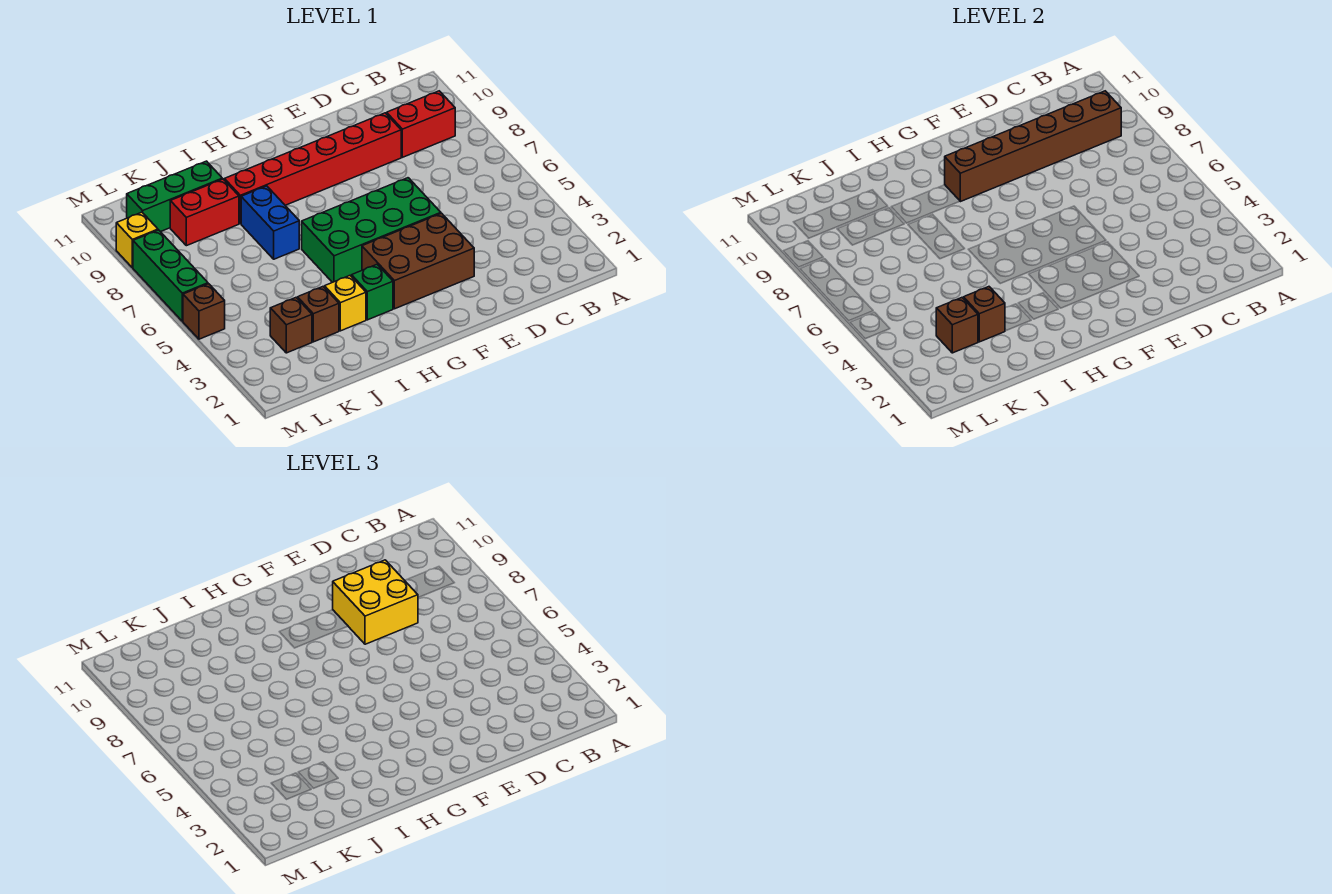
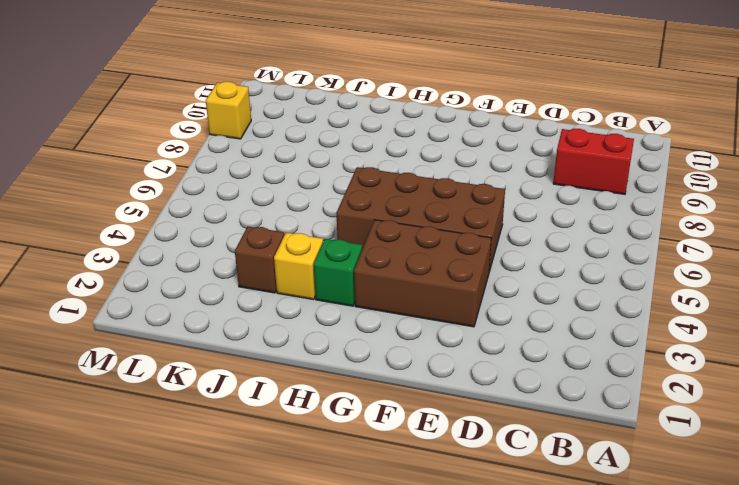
brown 2x4 brick [336,167,505,272] -> green 2x4 brick [302,178,441,282]
none -> red 1x6 brick [224,113,401,224]
none -> blue 1x2 brick [241,186,299,259]
none -> red 1x2 brick [170,179,239,246]

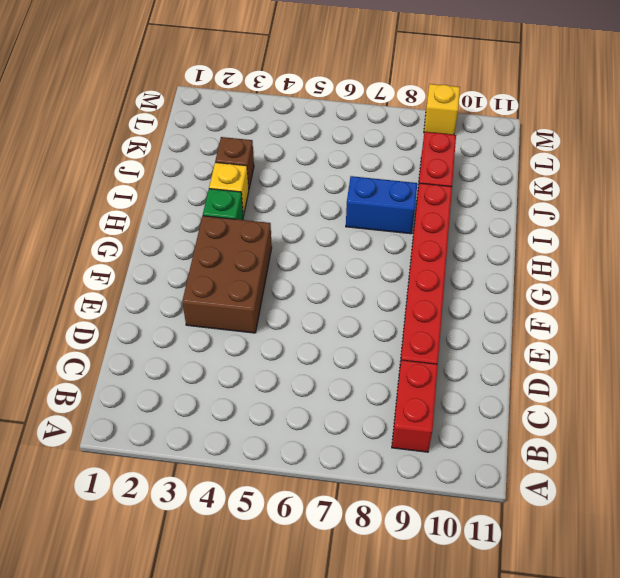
none -> green 2x4 brick [302,178,441,282]
none -> green 1x3 brick [127,161,222,232]
none -> brown 1x1 brick [270,298,312,353]

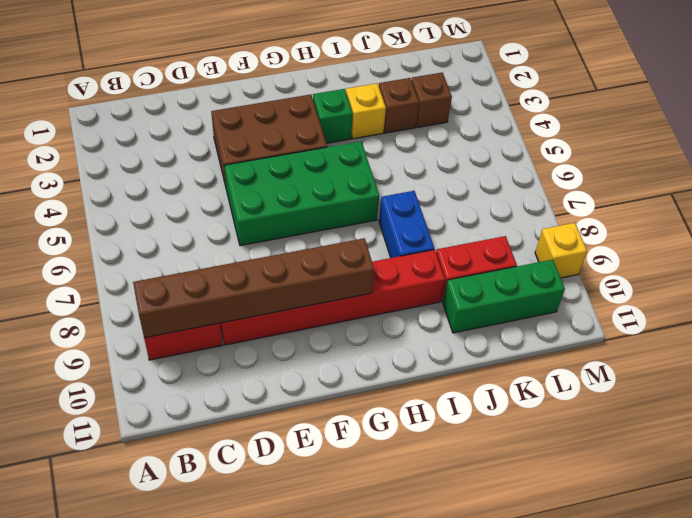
none -> brown 1x1 brick [183,284,225,339]
none -> green 1x3 brick [133,230,208,321]
none -> brown 1x1 brick [964,287,1005,342]

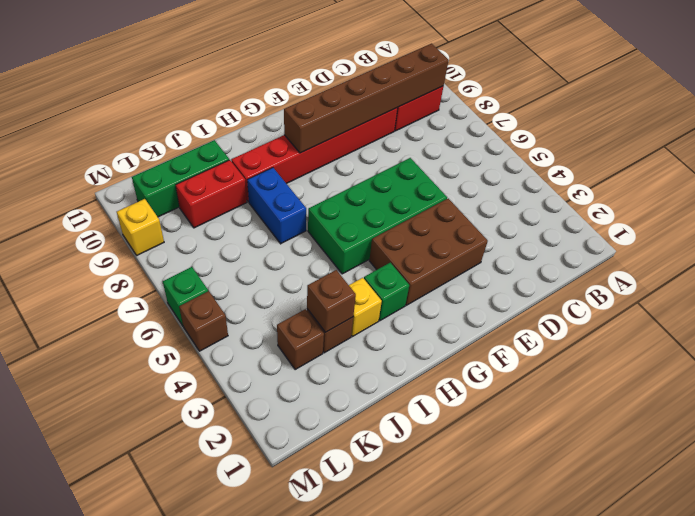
green 1x1 brick [163,267,208,326] -> green 1x3 brick [133,230,208,321]
none -> brown 1x1 brick [936,298,978,353]
none -> yellow 2x2 brick [333,560,418,644]

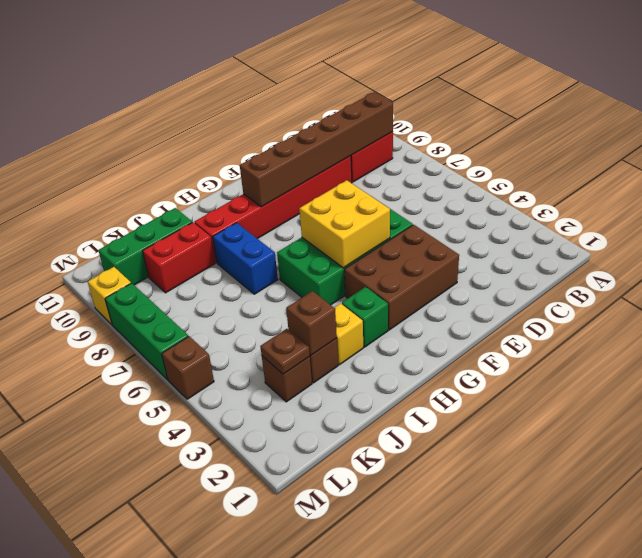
yellow 2x2 brick [299,180,390,268] -> yellow 2x2 brick moved to [333,560,418,644]
brown 1x1 plate [260,329,310,374] -> brown 1x1 brick [936,298,978,353]

